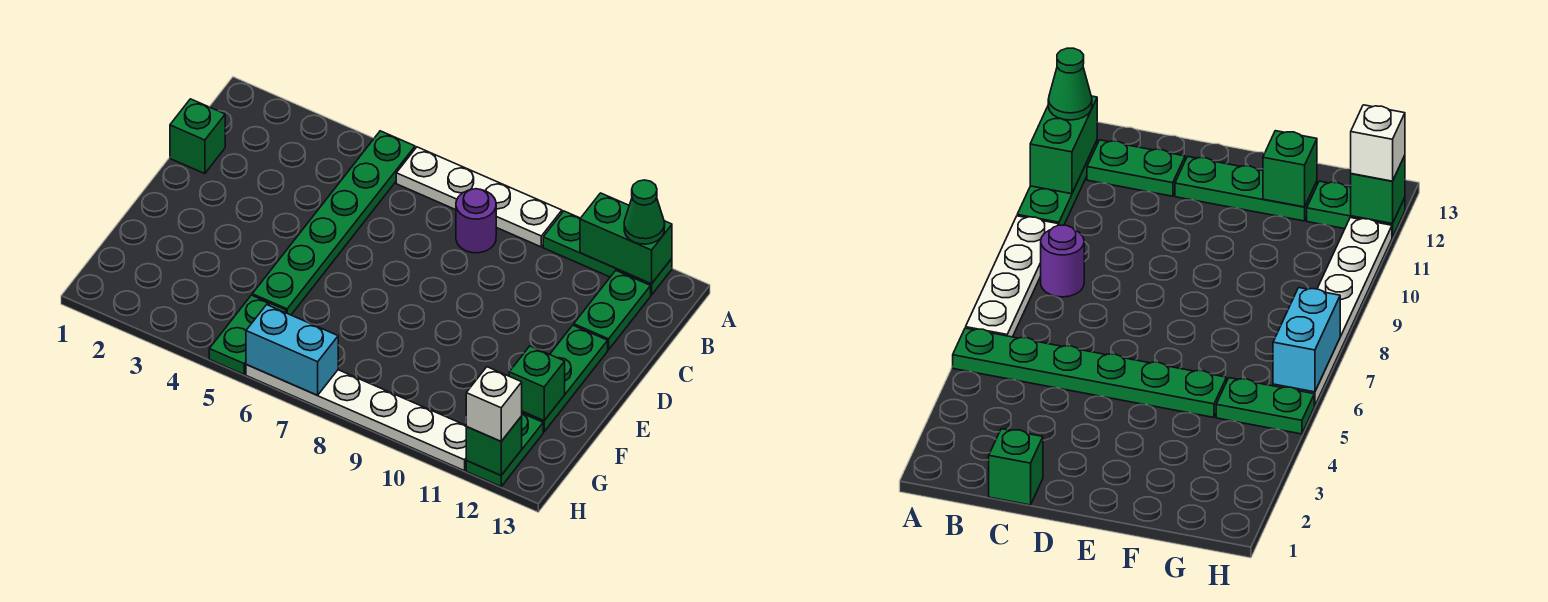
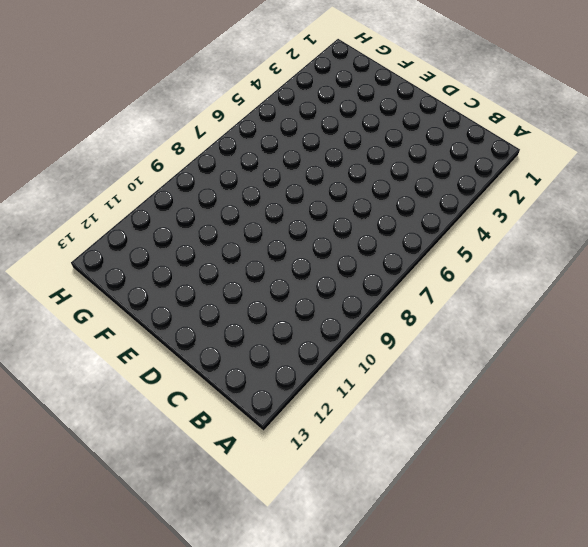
none -> green 1x6 plate [252,131,415,315]
none -> white 1x4 plate [396,147,562,247]
none -> green 1x3 plate [543,211,672,295]

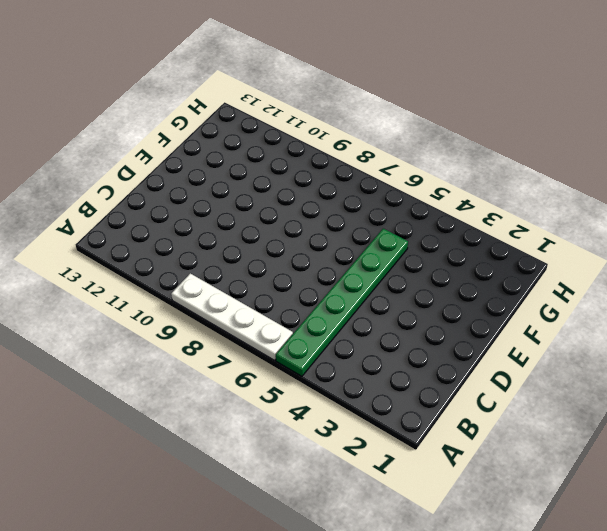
none -> green 1x3 plate [543,211,672,295]
none -> purple 1x1 round brick [456,189,496,253]
none -> green 1x2 plate [574,271,651,350]

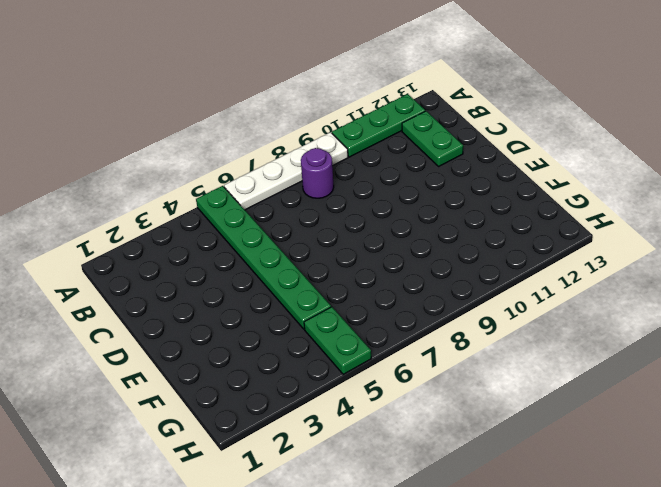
none -> green 1x1 brick [170,99,225,174]
none -> green 1x3 plate [522,325,608,432]
none -> green 1x2 plate [466,413,543,487]

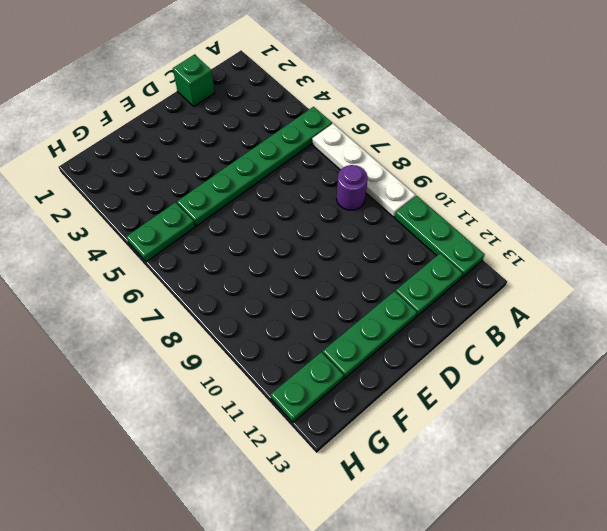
none -> white 1x6 plate [246,365,466,471]
none -> green 1x2 brick [580,193,672,284]
none -> green 1x1 brick [509,346,565,421]

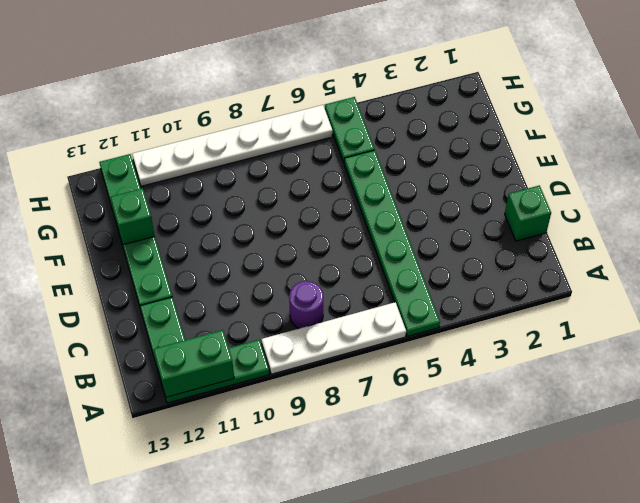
none -> cyan 1x2 brick [246,305,338,395]
none -> green 1x1 brick [466,416,522,475]
none -> green 1x1 cone [624,180,665,244]

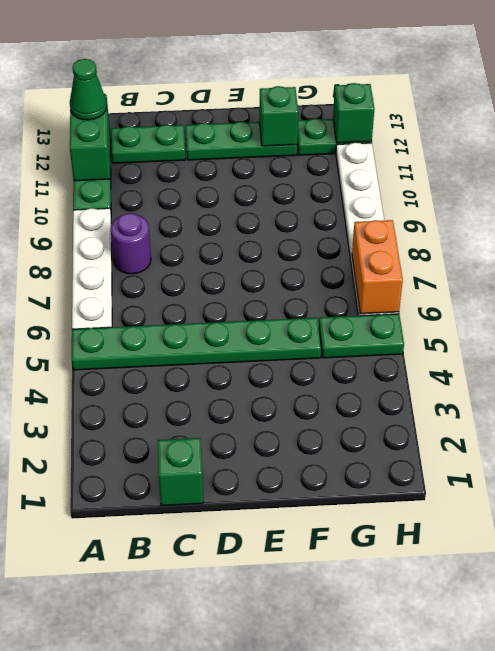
orange 1x2 brick [352,220,403,314] -> cyan 1x2 brick [246,305,338,395]
none -> white 1x1 brick [466,367,522,441]

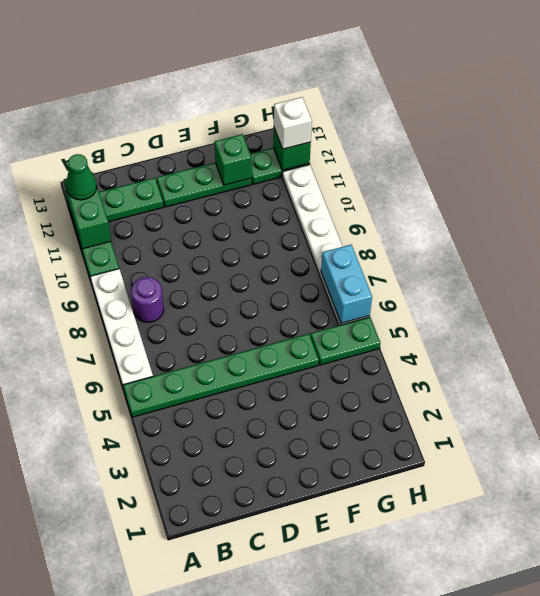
none -> green 1x1 brick [170,99,225,174]

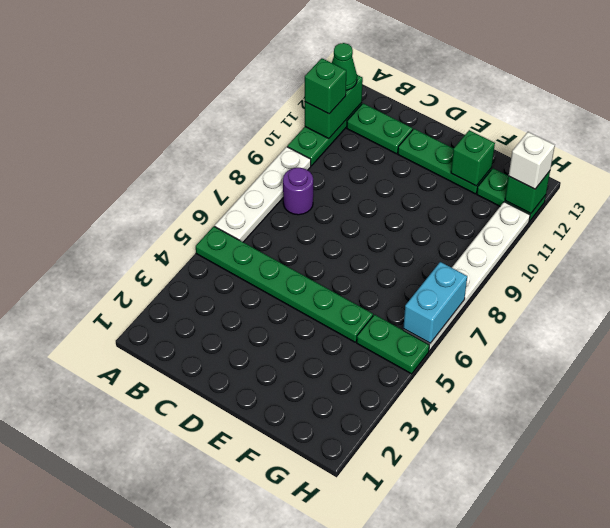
green 1x1 brick [305,58,346,114] -> green 1x1 brick moved to [170,99,225,174]

